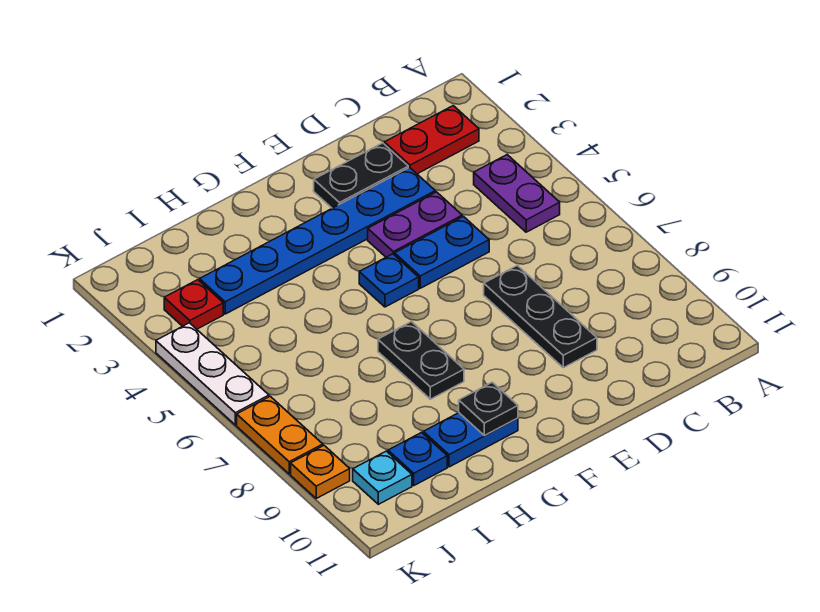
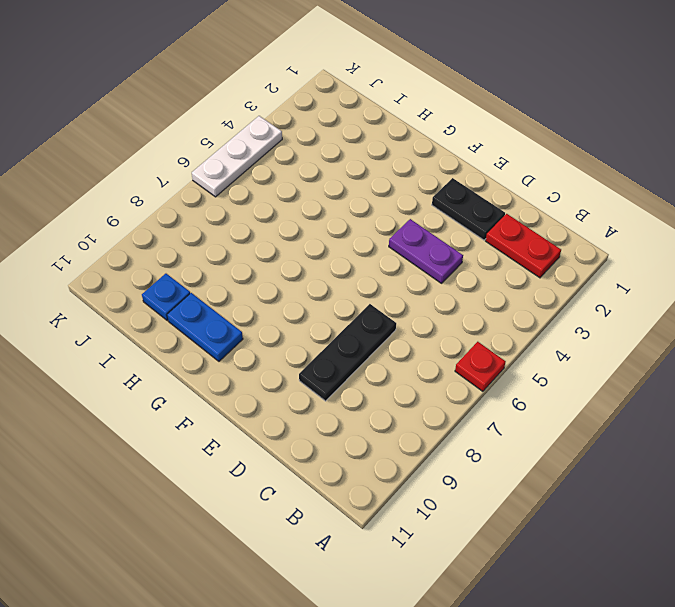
red 1x1 plate [455,342,506,391] -> red 1x1 plate moved to [164,280,223,329]
none -> purple 1x2 plate [474,155,560,232]
none -> blue 1x6 plate [200,167,435,314]
none -> blue 1x2 plate [395,217,489,288]

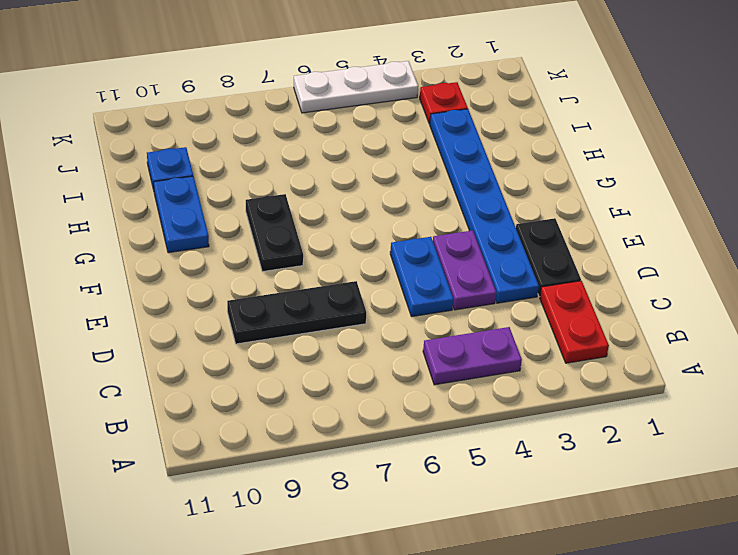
black 1x2 plate [246,194,303,272] -> black 1x2 plate turned to [378,322,464,399]
none -> blue 1x1 plate [359,254,419,307]
none -> cyan 1x1 plate [353,451,412,504]
none -> orange 1x2 plate [237,396,323,474]

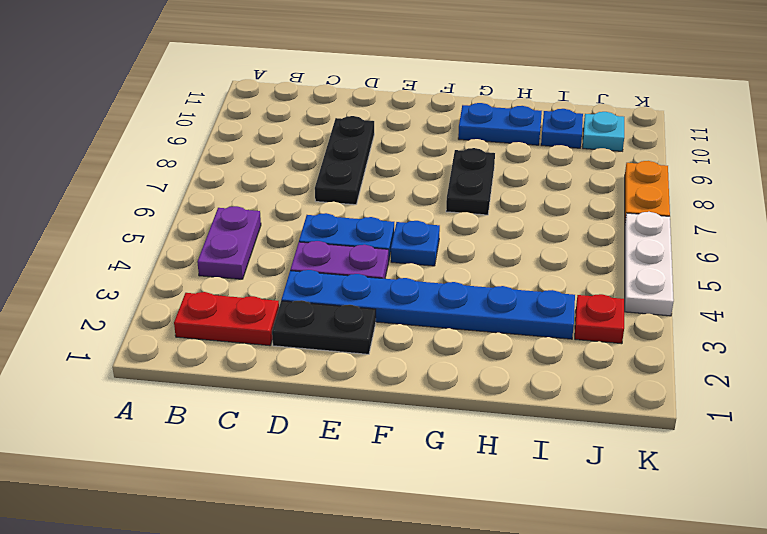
none -> orange 1x1 plate [291,446,350,498]
none -> black 1x1 plate [459,382,518,436]

